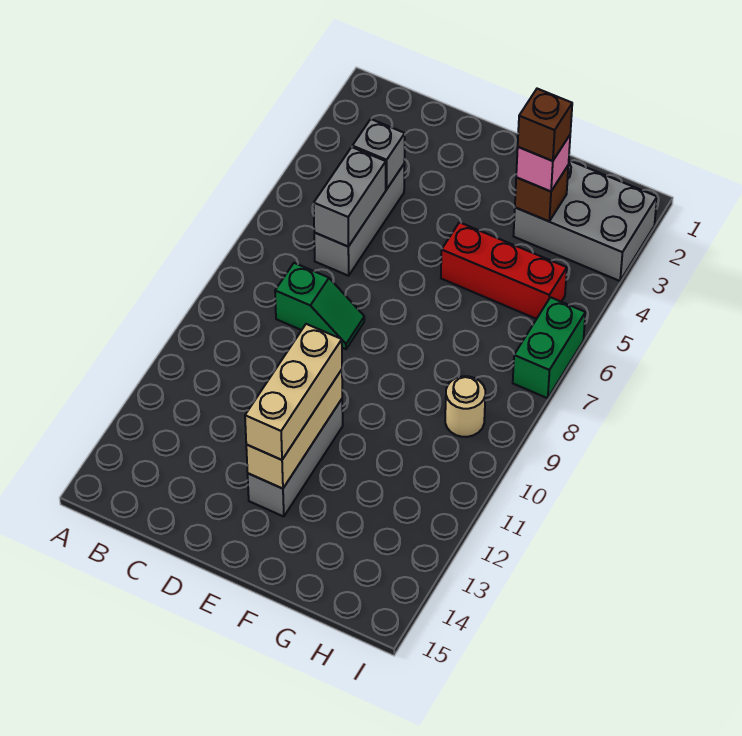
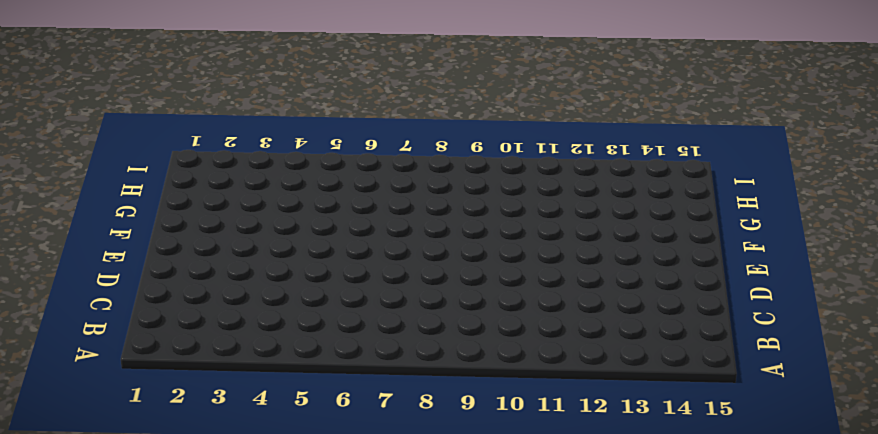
none -> grey 1x3 brick [314,164,404,276]
none -> green 1x2 slope [275,263,364,349]
none -> grey 1x3 brick [248,399,343,517]

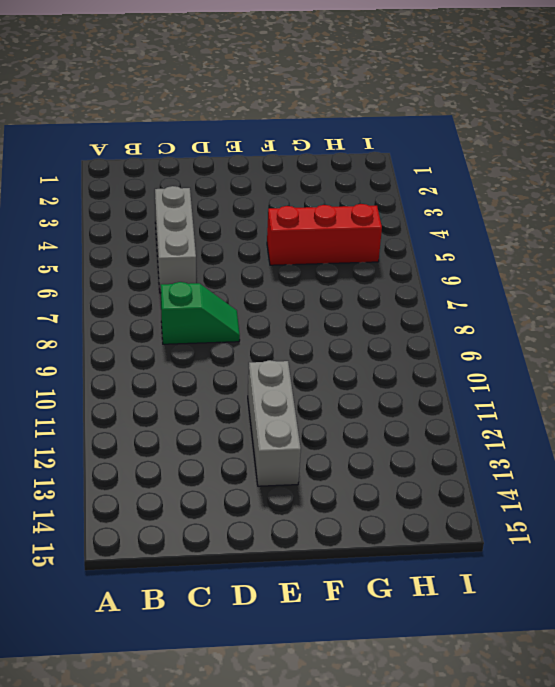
none -> grey 2x3 brick [514,160,657,281]
none -> tan 1x1 round brick [445,376,485,437]
none -> green 1x2 brick [513,297,585,398]

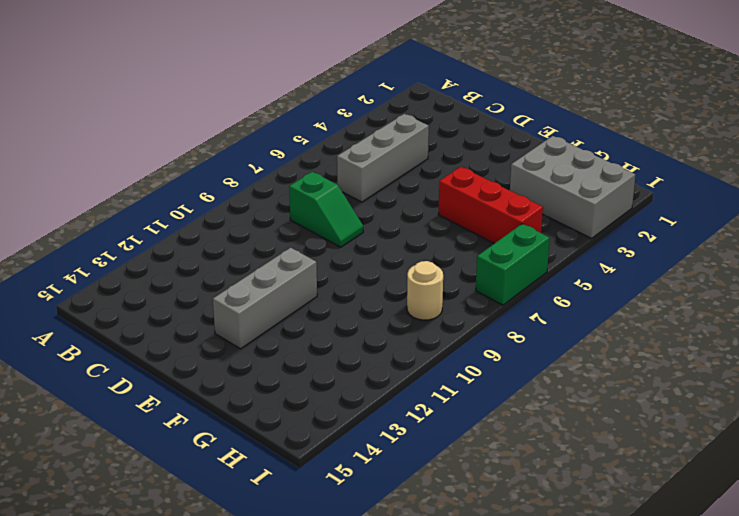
none -> grey 1x1 brick [352,119,405,189]
none -> grey 1x2 brick [314,147,386,246]
none -> tan 1x3 brick [246,370,342,489]

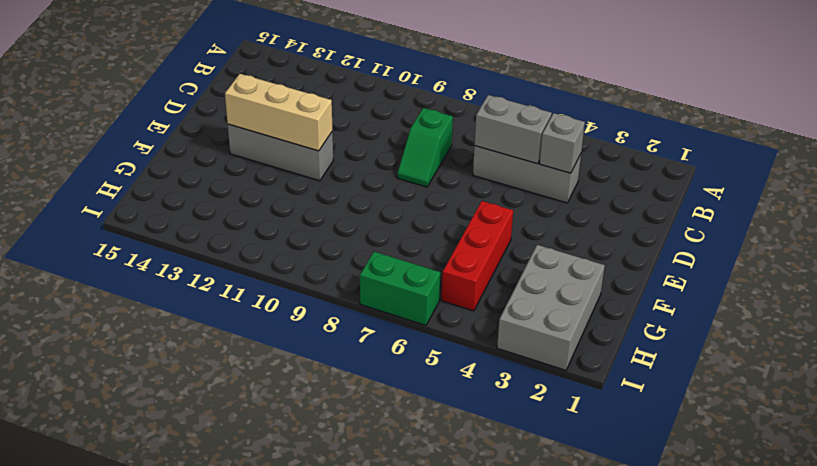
none -> tan 1x1 round brick [445,376,485,437]
none -> brown 1x1 brick [515,166,568,221]
none -> tan 1x3 brick [245,324,342,460]

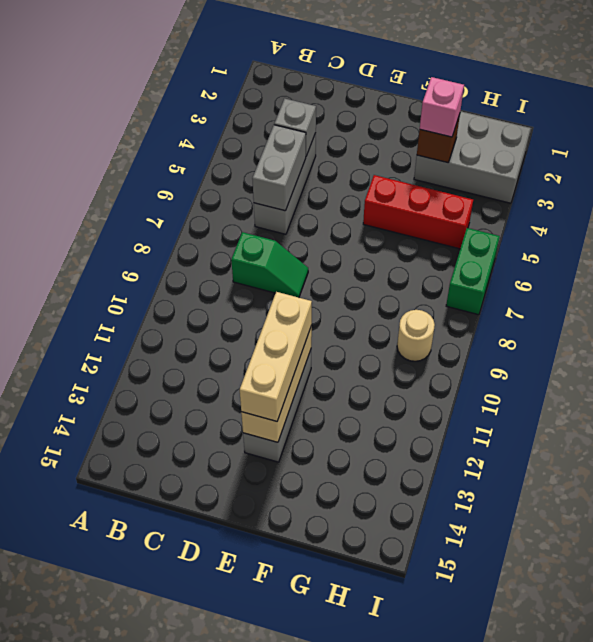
none -> brown 1x1 brick [518,89,572,161]

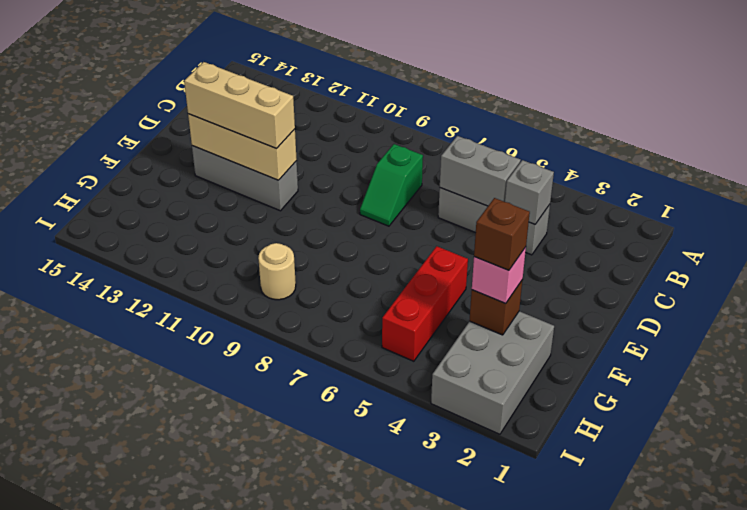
none -> green 1x2 brick [513,297,585,398]

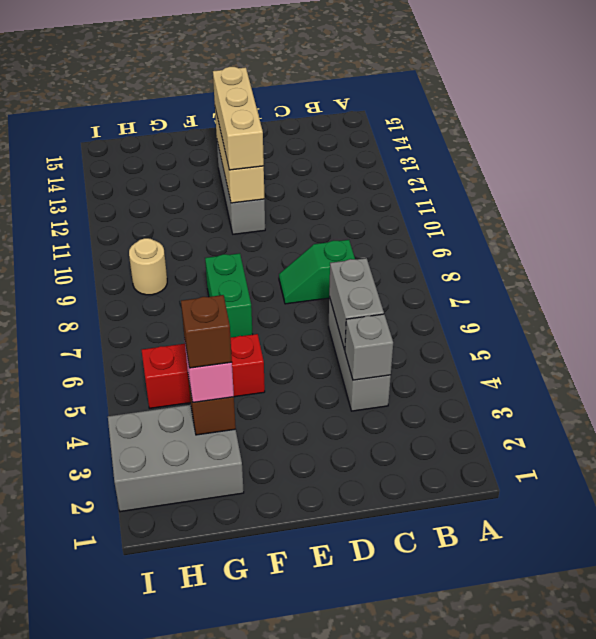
green 1x2 brick [205,253,253,338] -> green 1x2 brick moved to [513,297,585,398]

